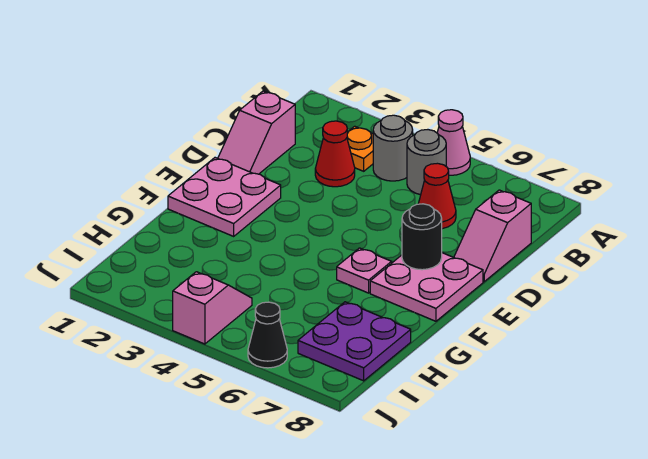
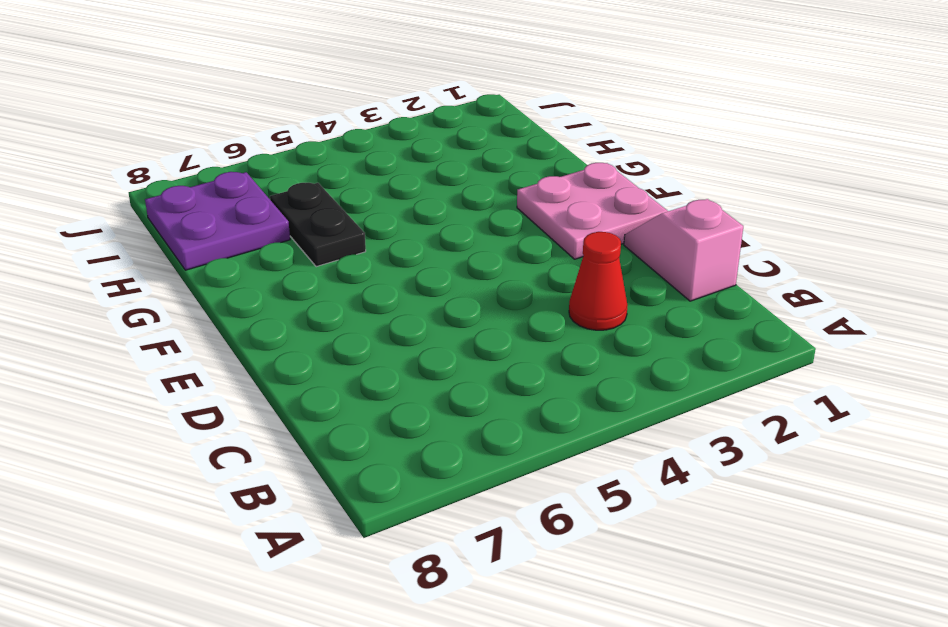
black 1x2 plate [270,183,366,267] -> none
none -> pink 1x1 cone [437,110,470,175]
none -> orange 1x1 plate [347,126,373,171]
none -> grey 1x1 round brick [373,115,413,181]

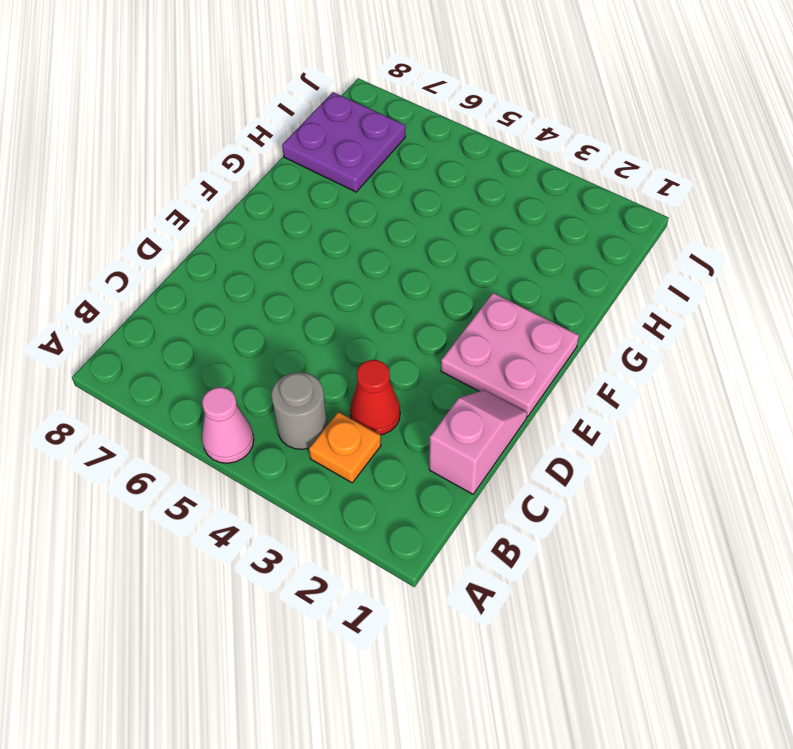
none -> grey 1x1 round brick [407,130,446,195]
none -> red 1x1 cone [418,163,456,229]
none -> pink 1x2 slope [454,190,531,282]

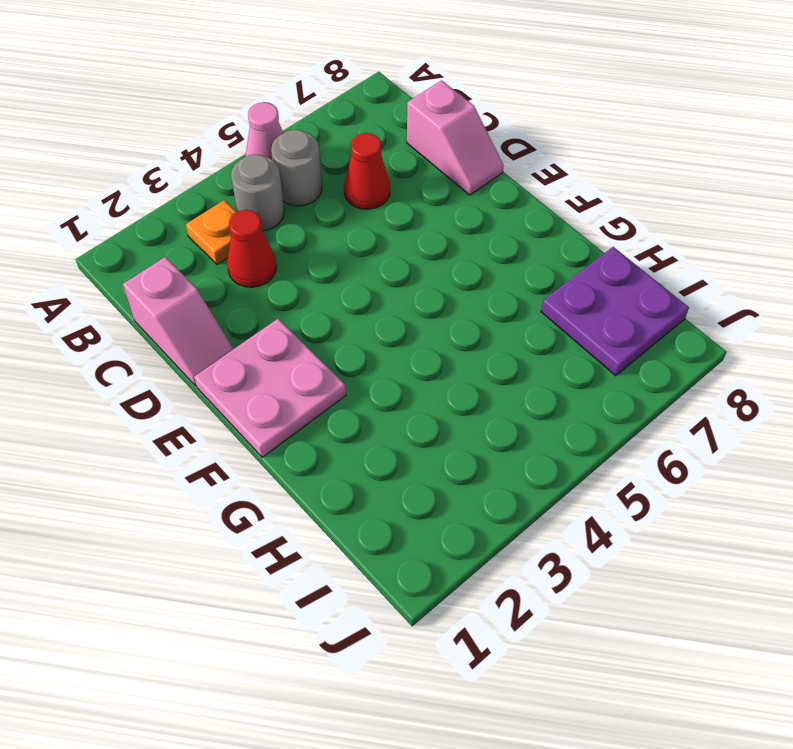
none -> pink 2x2 plate [370,253,483,321]
none -> pink 1x1 plate [337,248,392,293]
none -> pink 1x2 slope [173,272,252,344]

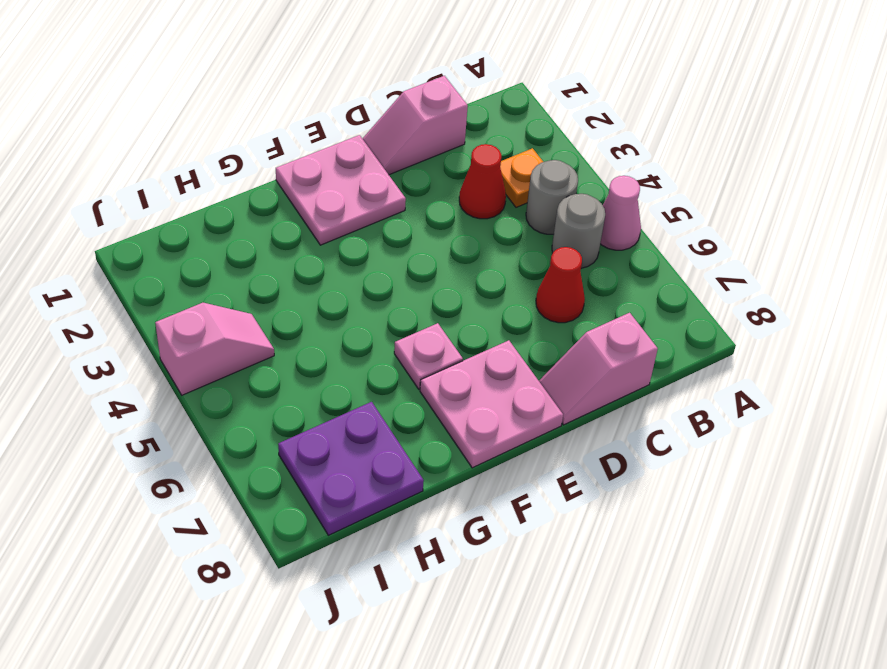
none -> black 1x1 cone [248,302,287,368]
none -> black 1x1 round brick [402,204,442,270]

